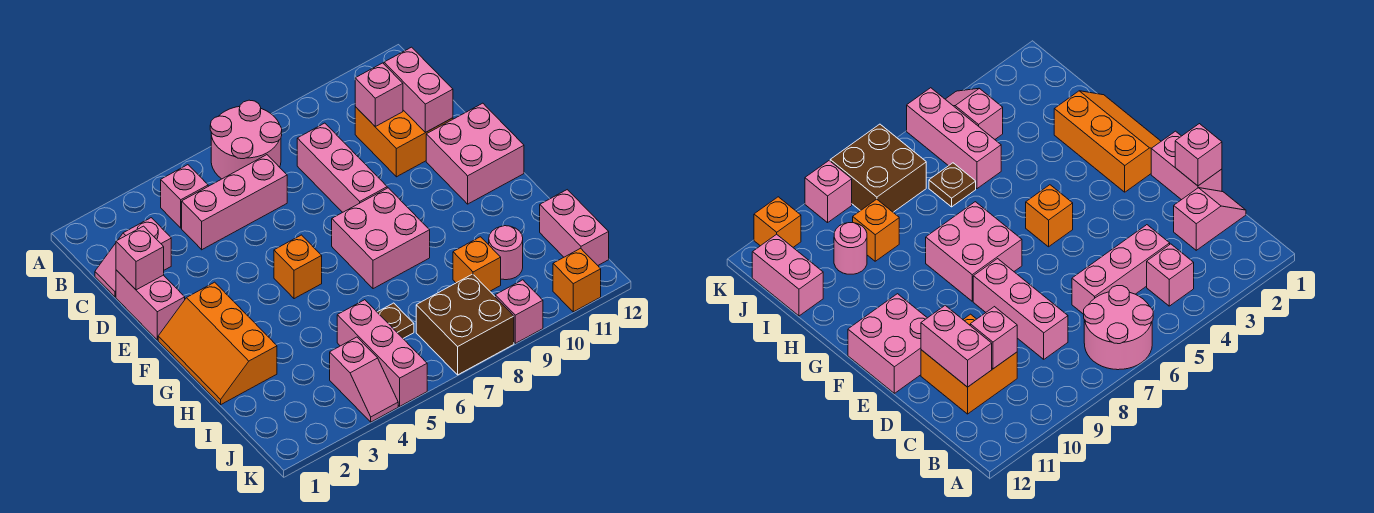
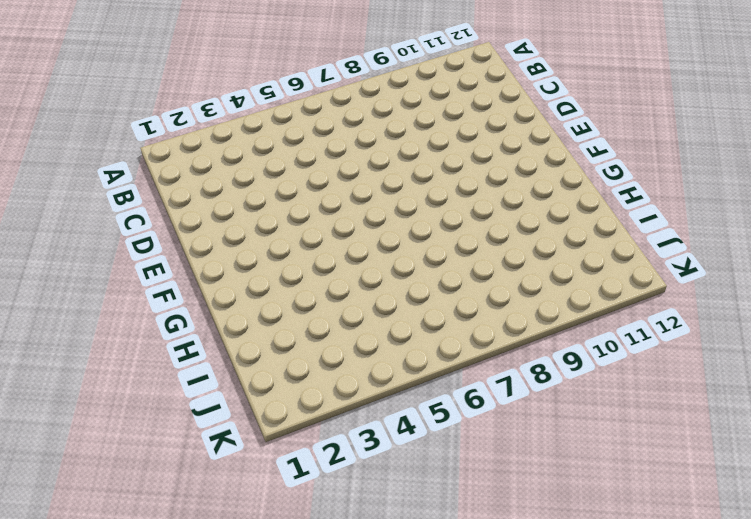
none -> pink 2x2 round brick [210,100,282,179]
none -> pink 1x1 brick [161,165,208,228]
none -> pink 1x2 slope [95,218,171,297]

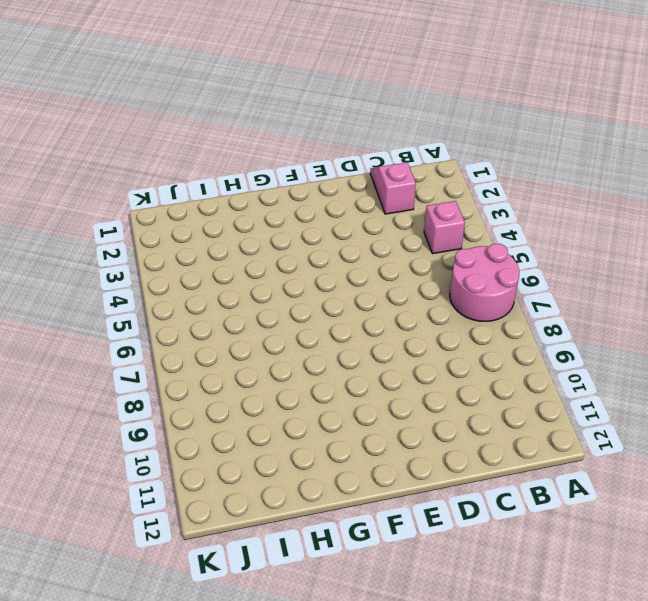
none -> pink 1x3 brick [182,155,287,250]
none -> pink 1x3 brick [297,123,387,212]
none -> orange 2x2 brick [355,107,453,177]

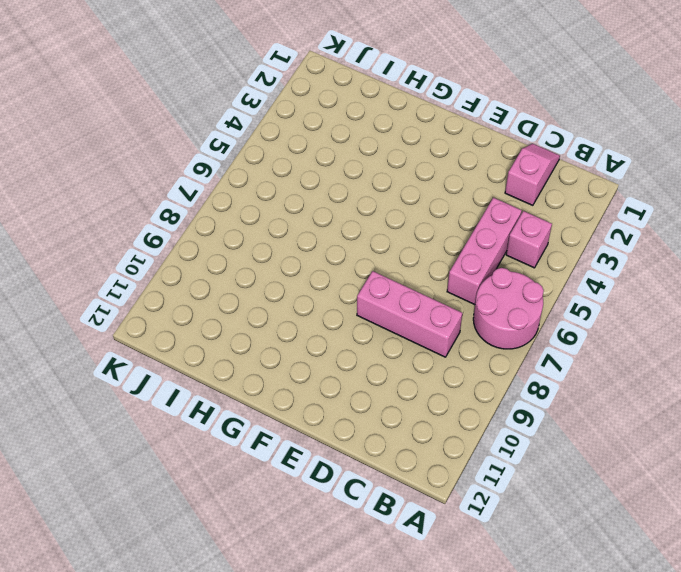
none -> orange 2x2 brick [355,107,453,177]
none -> pink 1x2 brick [116,270,185,340]
none -> pink 2x2 brick [426,103,524,204]

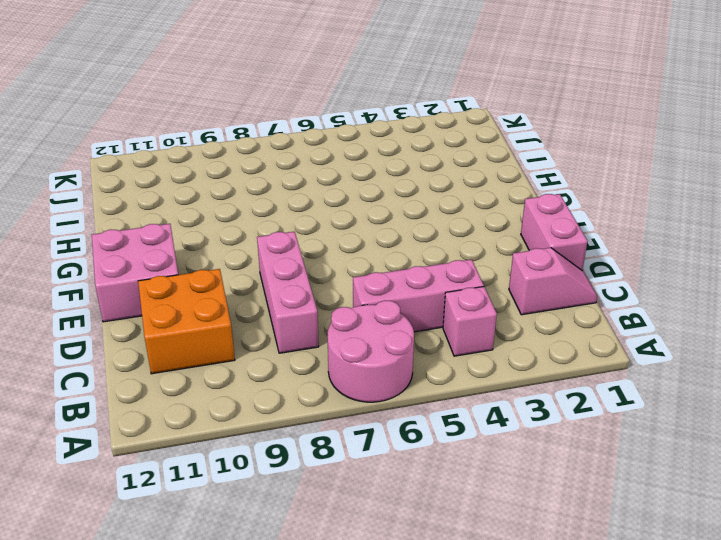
none -> orange 2x3 slope [158,282,277,404]
none -> orange 1x1 brick [274,235,322,299]
none -> pink 2x2 brick [332,188,430,289]

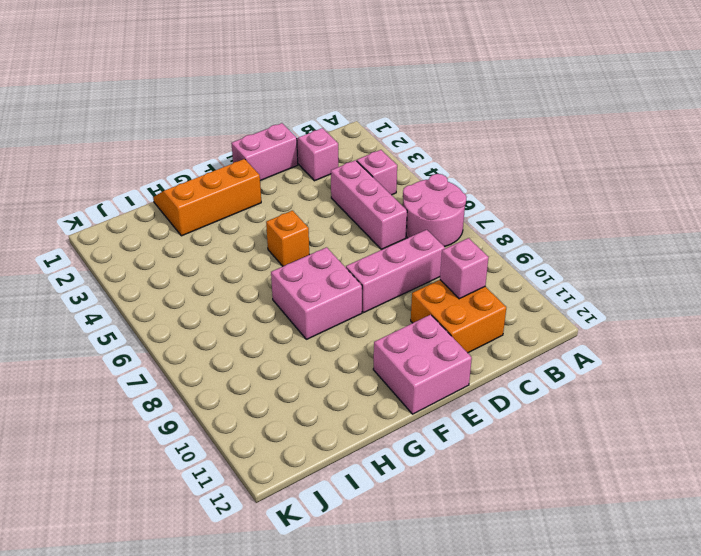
none -> pink 1x3 brick [337,300,427,406]
none -> brown 1x1 plate [377,303,414,338]
none -> orange 1x1 brick [453,237,501,291]

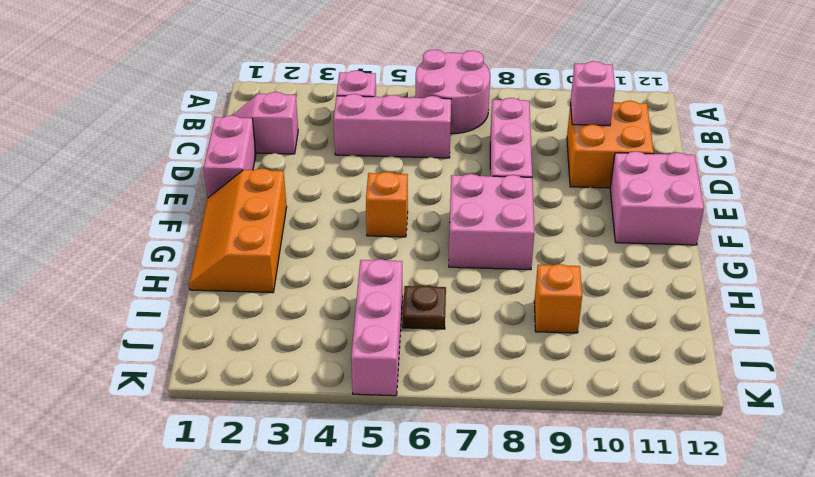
none -> pink 1x1 round brick [489,226,523,280]
none -> pink 1x2 brick [540,190,609,265]
none -> pink 1x2 slope [330,337,398,422]

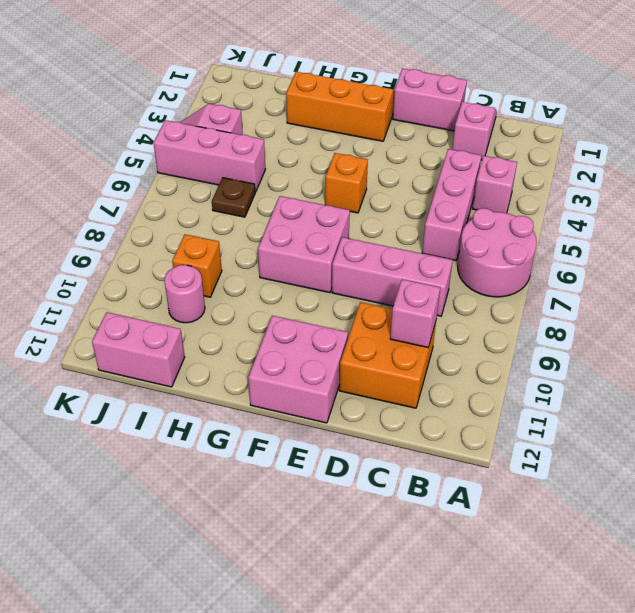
none -> brown 2x2 brick [416,274,514,375]
none -> pink 1x1 brick [495,280,543,343]
none -> orange 1x1 brick [553,248,601,312]

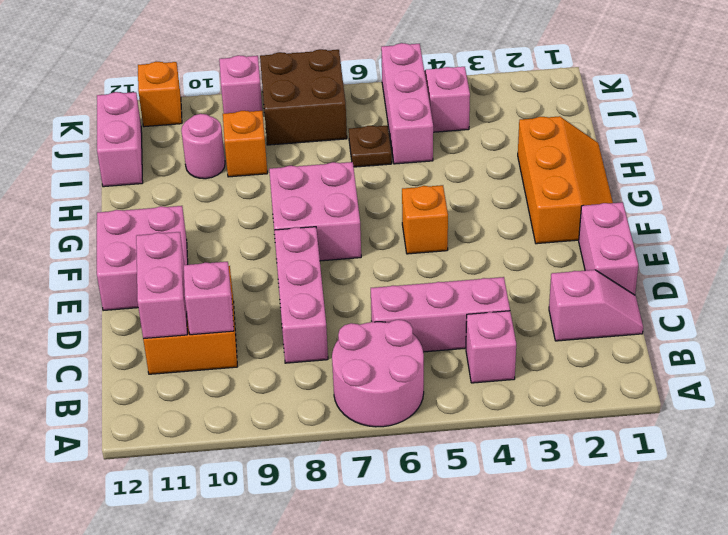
none -> pink 1x1 brick [116,226,164,290]

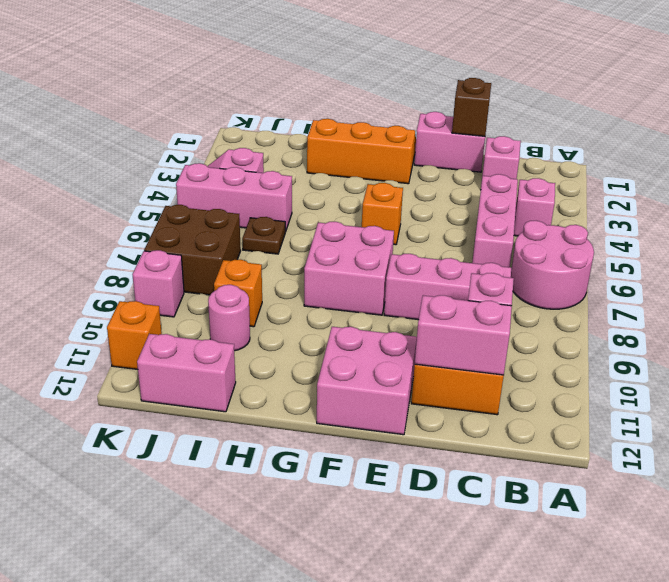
brown 1x1 brick [452,78,491,136] -> pink 1x1 brick [116,226,164,290]

